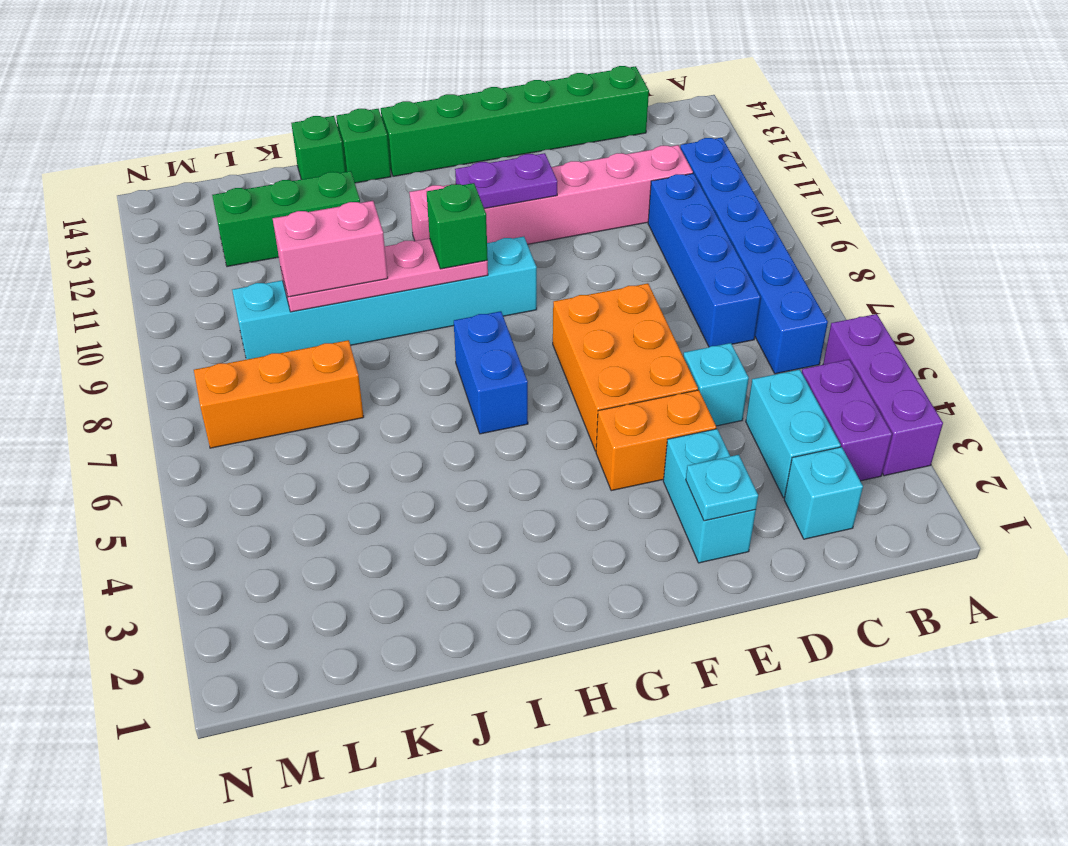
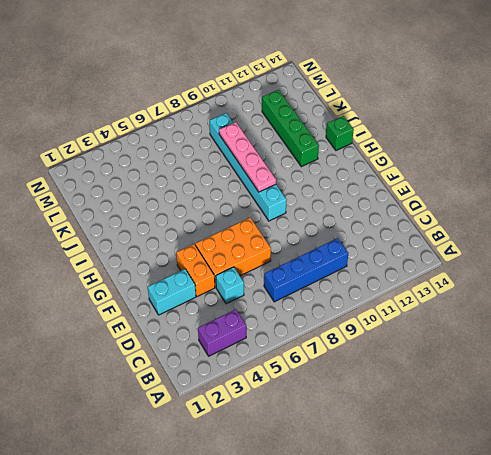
green 1x4 brick [262,90,319,167] -> green 1x3 brick [212,171,360,267]
none -> purple 1x3 brick [823,314,943,476]
none -> blue 1x6 brick [680,138,828,374]
none -> cyan 1x1 brick [784,447,863,539]

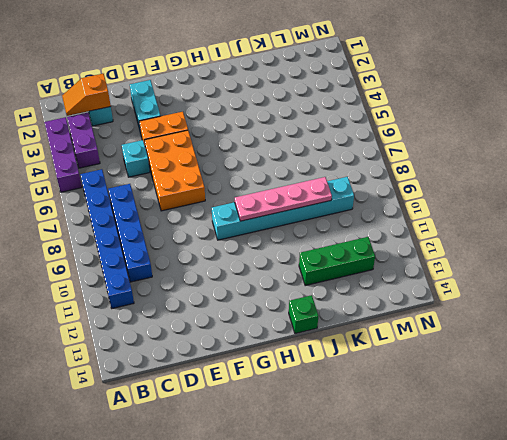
orange 1x2 slope [62,74,111,116] -> none
none -> cyan 1x2 brick [746,369,841,498]
none -> pink 1x6 brick [409,145,693,244]
none -> green 1x6 brick [381,66,649,176]

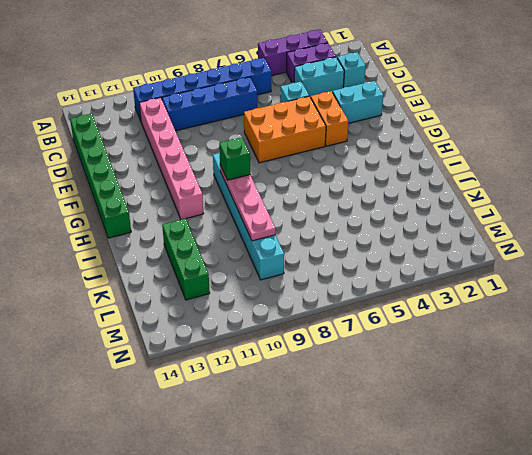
none -> blue 1x2 brick [454,311,528,434]
none -> green 1x1 brick [336,109,391,183]
none -> green 1x1 brick [291,116,345,180]

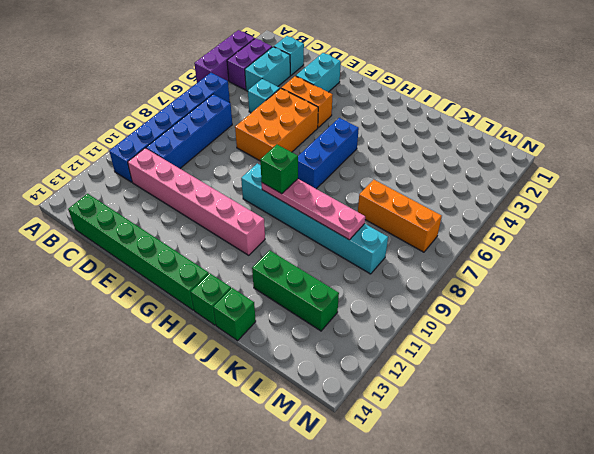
blue 1x3 brick [298,118,359,189] -> blue 1x2 brick [454,311,528,434]
none -> cyan 1x1 plate [686,455,758,521]
none -> purple 1x2 plate [455,153,557,208]
none -> pink 1x2 brick [273,201,388,297]

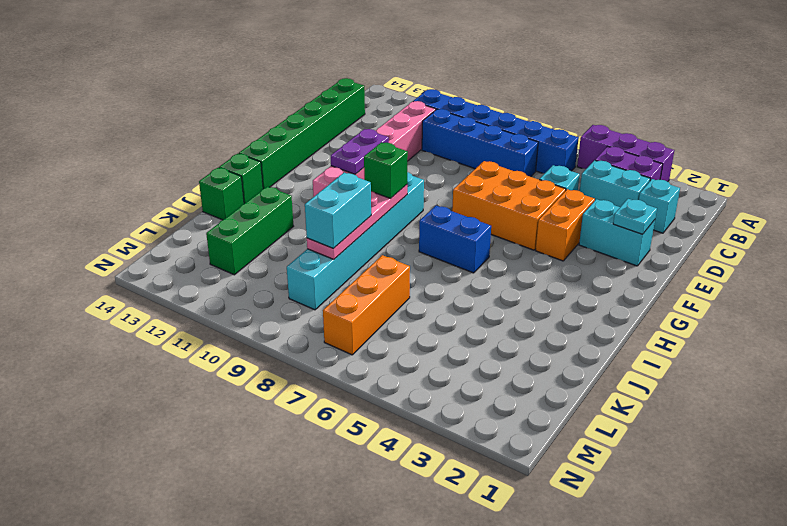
cyan 1x2 brick [305,173,371,248] -> pink 1x2 brick [273,201,388,297]

